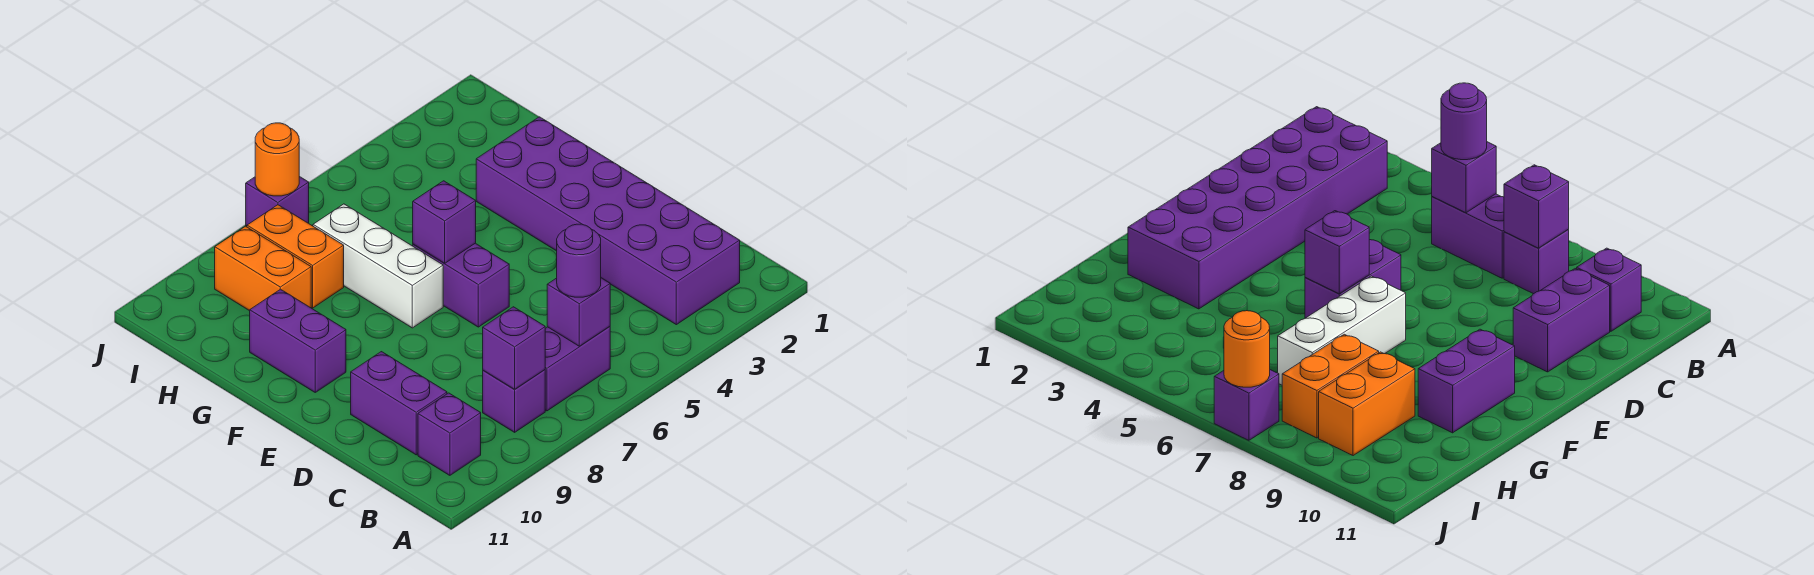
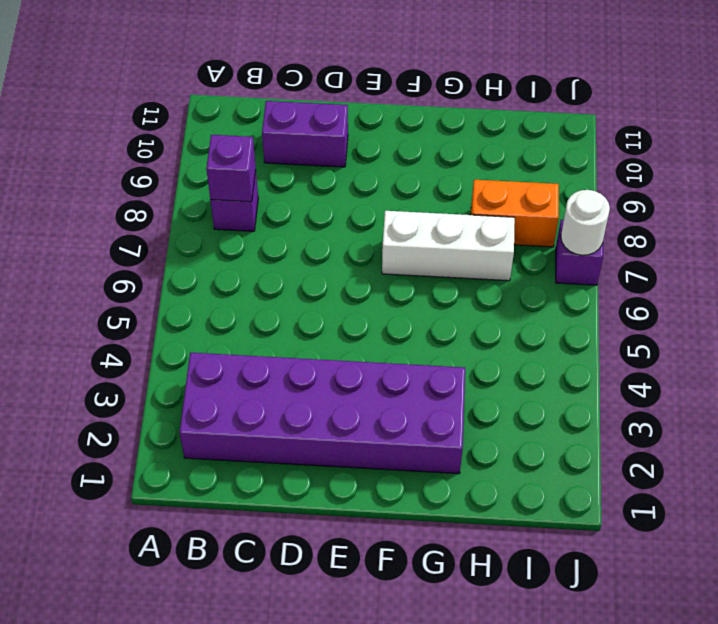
white 1x1 round brick [561,190,610,255] -> orange 1x1 round brick [255,123,299,196]
none -> purple 1x2 brick [545,326,610,411]
none -> purple 1x1 brick [418,393,481,475]
none -> purple 1x2 brick [413,243,509,327]

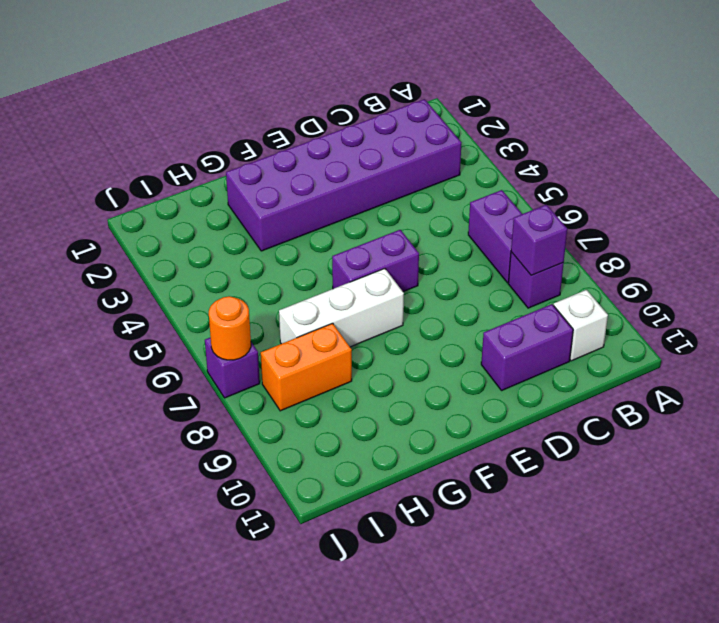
white 1x1 brick [554,290,608,361] -> purple 1x1 brick [418,393,481,475]
none -> purple 1x2 brick [250,289,346,392]
none -> orange 1x2 brick [215,226,311,311]
none -> purple 1x1 brick [547,278,610,346]

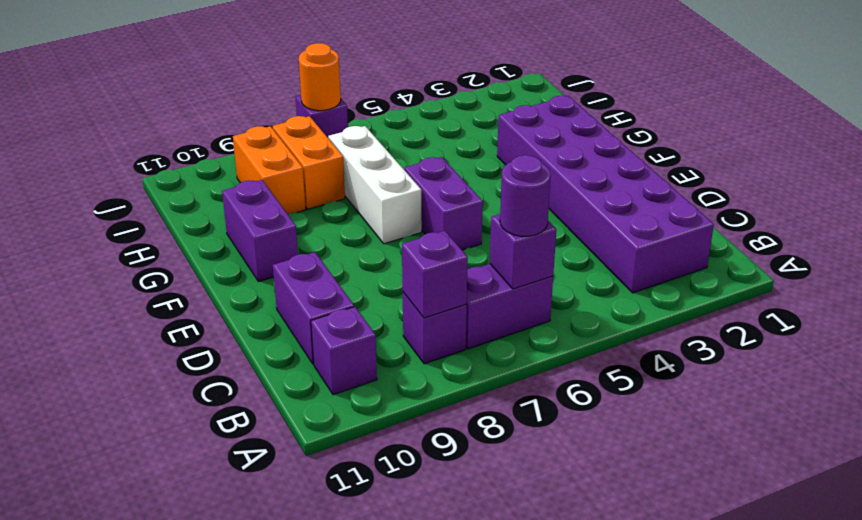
none -> purple 1x1 brick [413,181,476,263]

